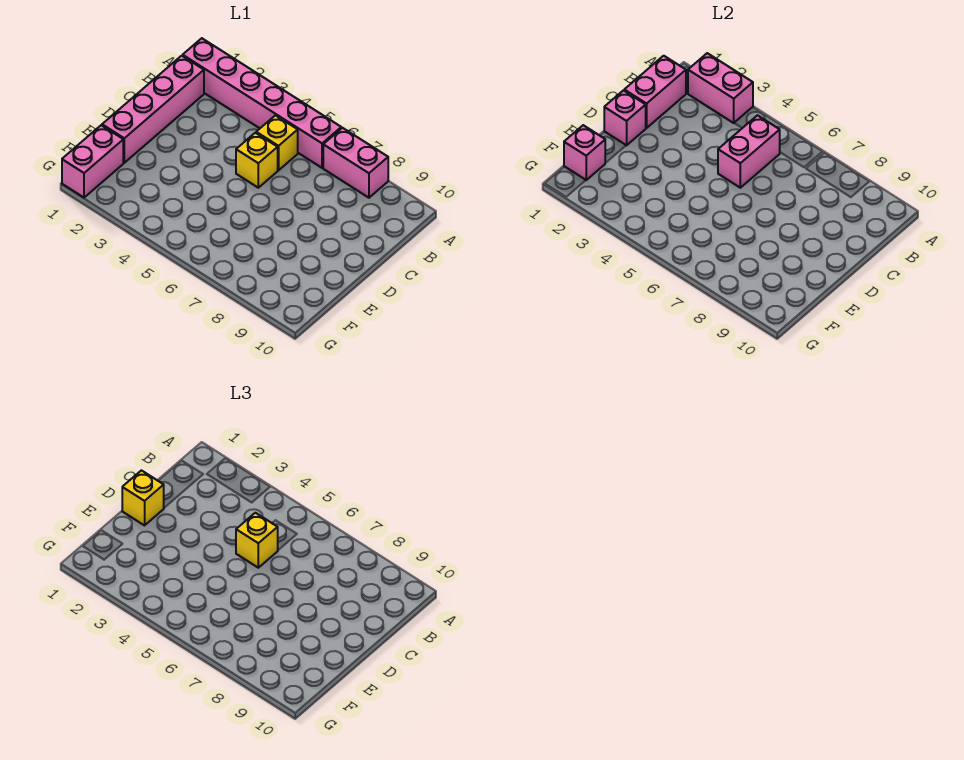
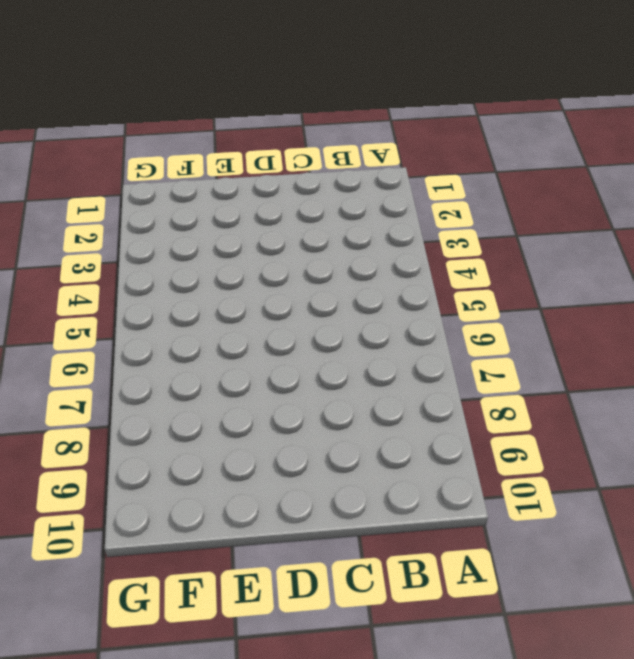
none -> pink 1x6 brick [183,38,341,168]
none -> pink 1x2 brick [323,128,388,198]
none -> pink 1x4 brick [102,56,204,163]

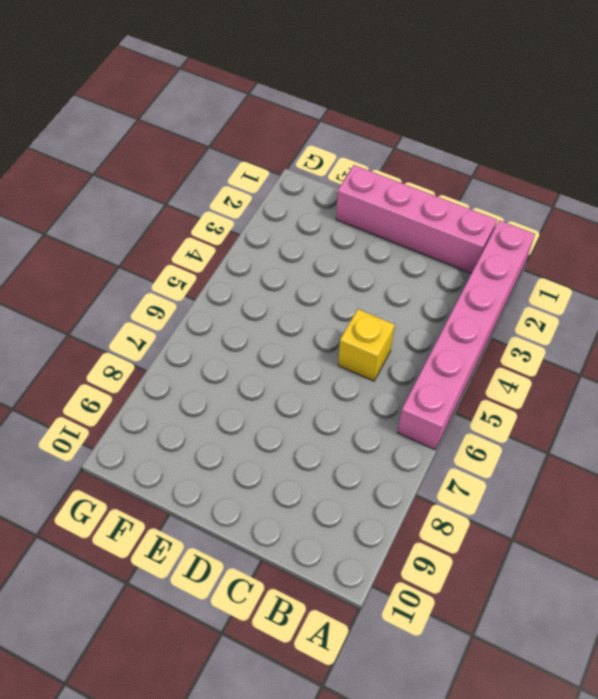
none -> pink 1x2 brick [323,128,388,198]
none -> yellow 1x1 brick [256,115,298,170]
none -> pink 1x2 brick [62,125,123,198]

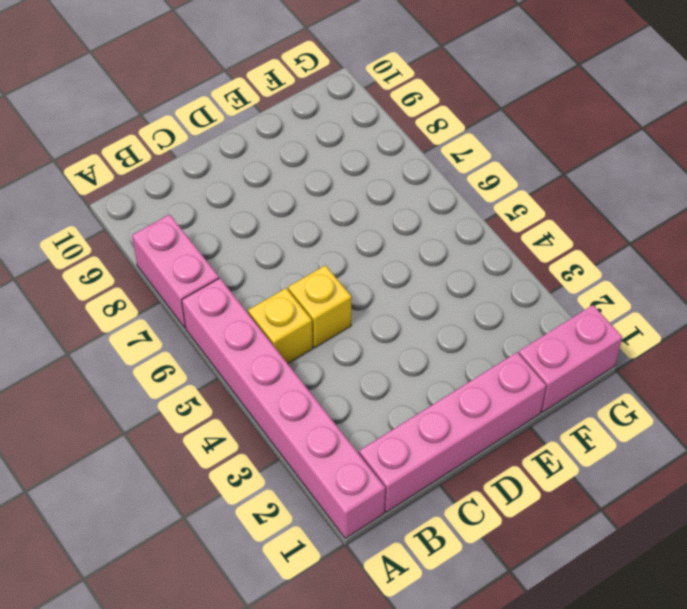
none -> pink 1x2 brick [688,53,753,123]
none -> pink 1x2 brick [624,56,686,128]
none -> pink 1x2 brick [718,115,780,188]

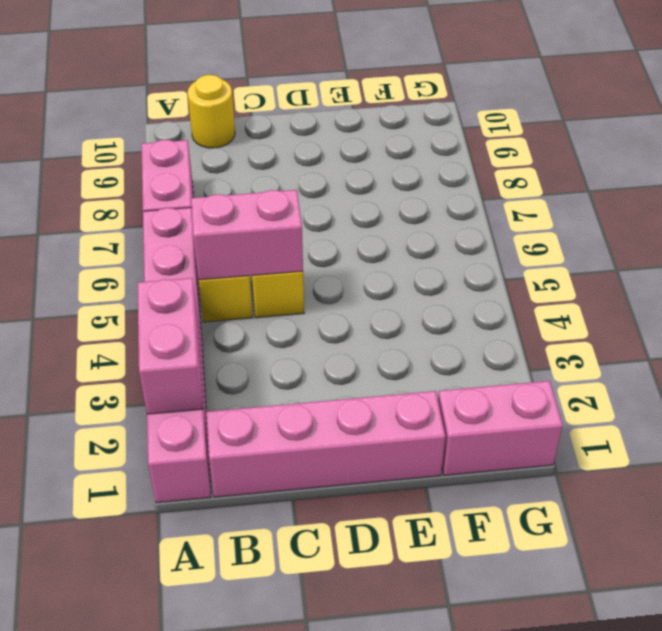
yellow 1x1 round brick [187,75,235,148] -> none
none -> pink 1x2 brick [624,56,686,128]
none -> pink 1x1 brick [604,90,646,145]
none -> pink 1x1 brick [564,125,605,180]

